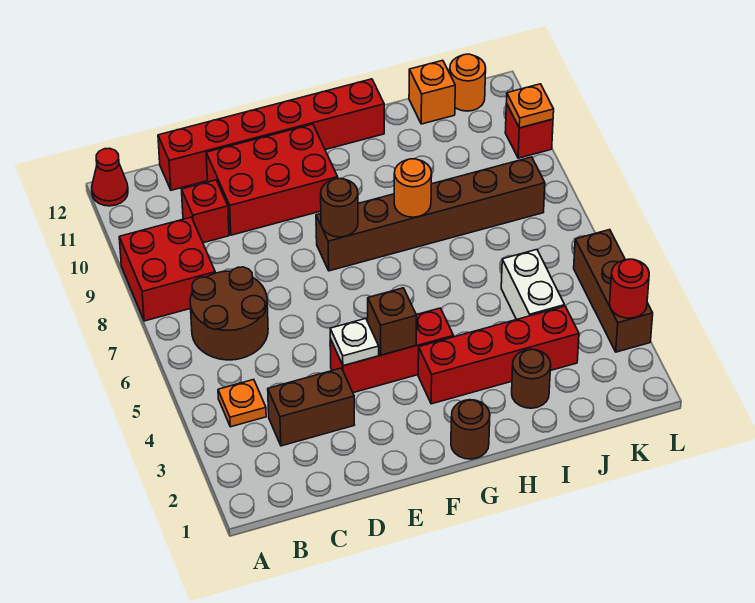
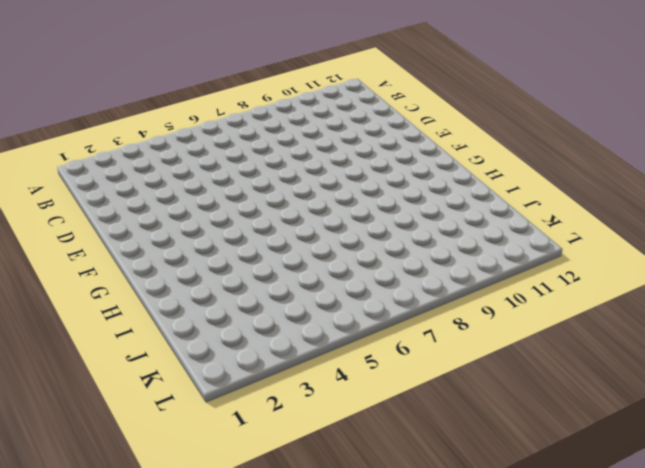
none -> red 2x2 brick [119,217,215,321]
none -> red 1x1 cone [92,148,128,206]
none -> orange 1x1 plate [218,380,266,427]

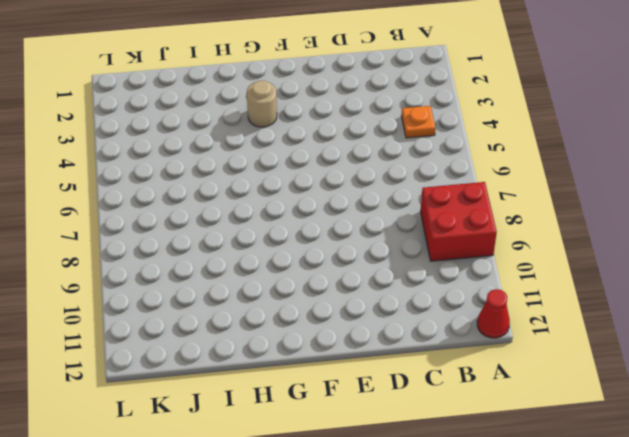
tan 1x1 round brick [247,81,277,127] -> red 1x4 brick [418,306,579,404]
none -> brown 2x2 round brick [190,267,268,360]
none -> brown 1x2 brick [268,368,355,446]
none -> red 1x1 brick [182,180,229,243]

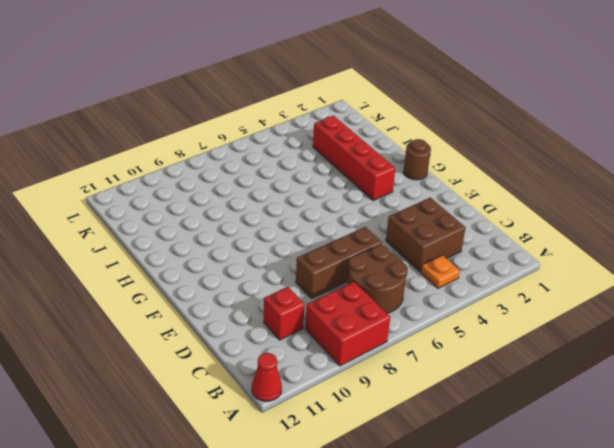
brown 2x2 brick [386,198,466,272] -> brown 1x2 brick [268,368,355,446]
brown 1x3 brick [296,227,382,298] -> brown 1x3 brick moved to [574,230,653,352]
none -> red 1x6 brick [158,79,384,190]
none -> red 2x3 brick [206,124,338,235]
none -> red 1x3 brick [330,308,454,393]

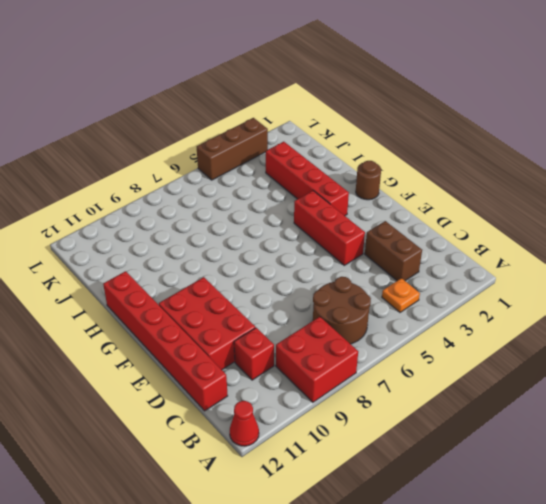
none -> brown 1x6 brick [316,157,545,271]
none -> brown 1x1 round brick [512,349,551,408]
none -> white 1x2 brick [501,250,565,320]

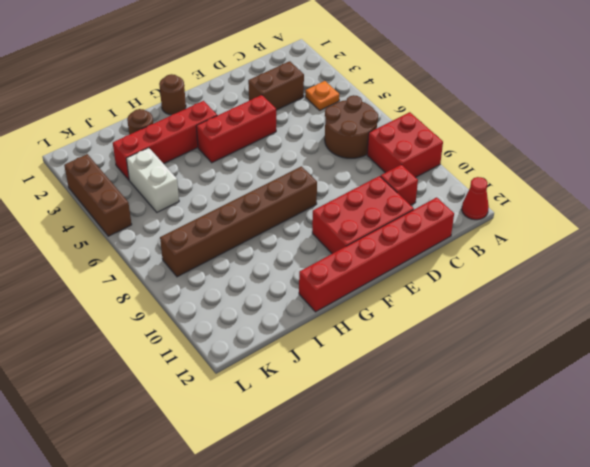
none -> orange 1x1 brick [409,60,455,124]
none -> orange 1x1 round brick [450,54,486,111]
none -> red 1x1 brick [505,103,553,158]

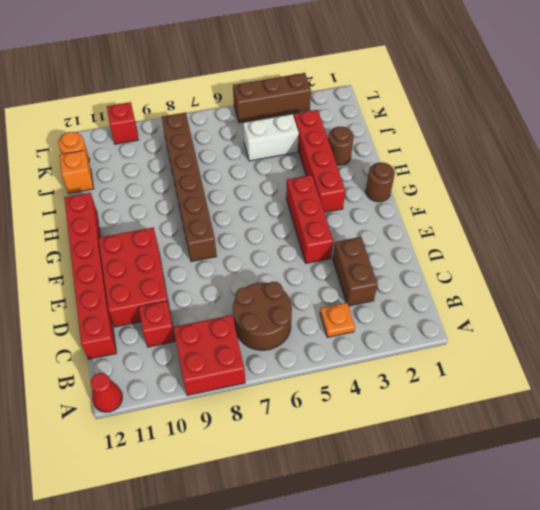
none -> white 1x1 plate [330,319,379,366]
none -> brown 1x1 brick [368,288,417,355]
none -> brown 1x1 round brick [321,178,358,237]

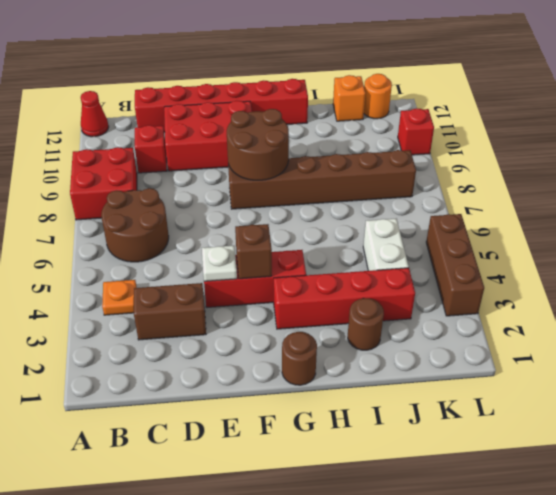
brown 2x2 round brick [227,109,289,180] -> brown 1x1 round brick [321,178,358,237]
none -> orange 1x1 round brick [394,159,432,217]
none -> red 1x1 round brick [610,259,649,318]
none -> orange 1x1 plate [507,84,554,128]

